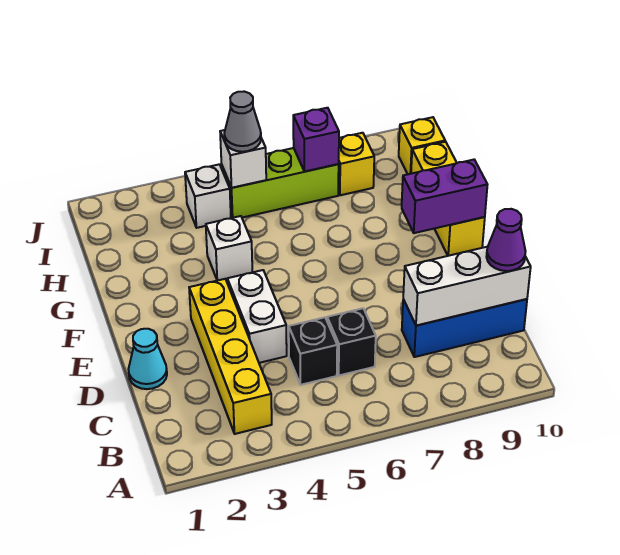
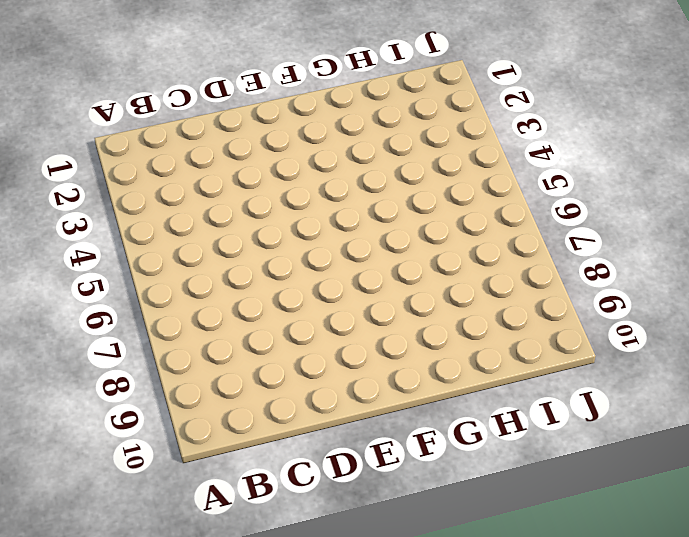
none -> yellow 1x4 brick [189,279,272,434]
none -> black 1x1 brick [289,317,337,385]
none -> black 1x1 brick [327,308,376,375]

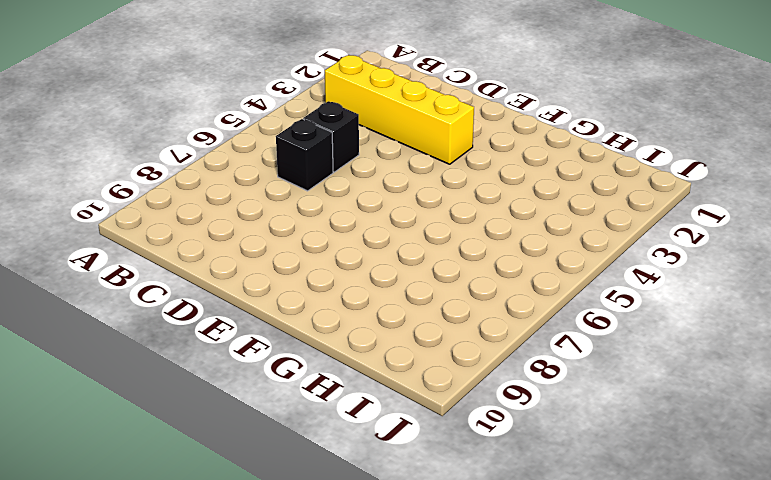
none -> blue 1x3 brick [402,299,527,357]
none -> cyan 1x1 cone [128,329,167,389]
none -> white 1x2 brick [227,270,287,363]

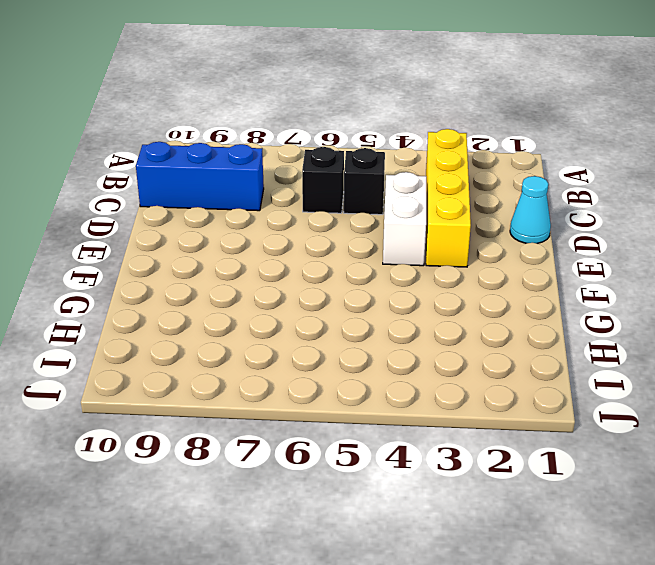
none -> yellow 1x3 brick [411,142,485,256]
none -> white 1x1 brick [206,216,252,281]
none -> white 1x1 brick [185,164,231,228]

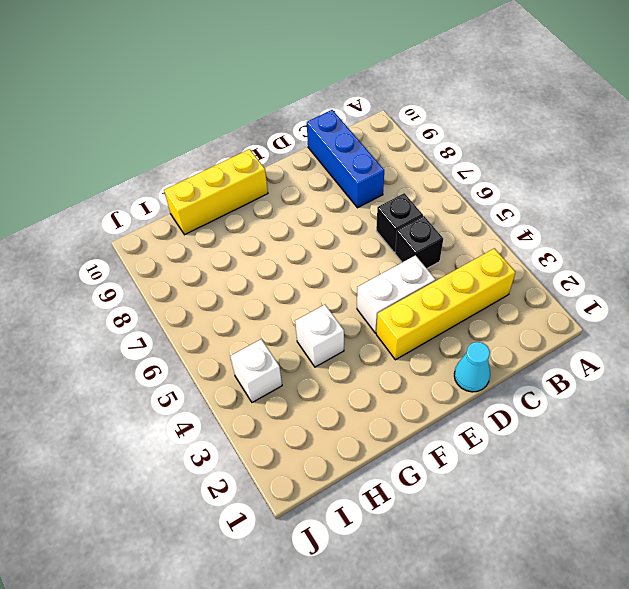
none -> lime 1x3 brick [222,148,339,218]
none -> yellow 1x1 brick [338,133,374,195]
none -> yellow 1x1 brick [399,117,445,174]

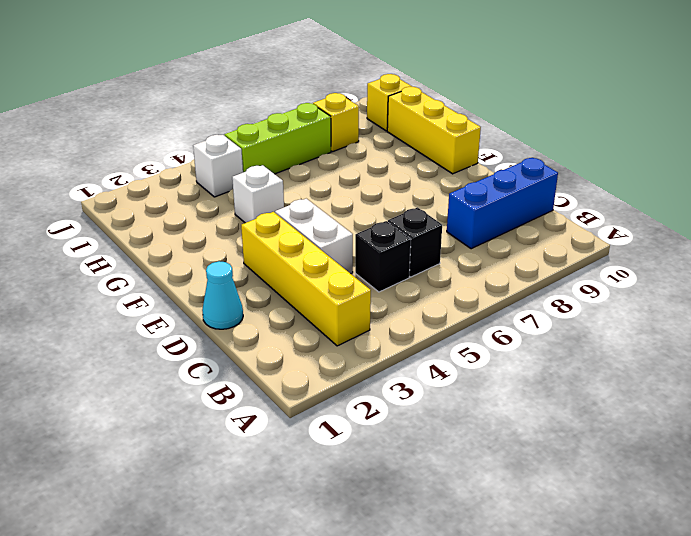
none -> white 1x3 brick [403,247,531,326]
none -> purple 1x2 brick [402,160,488,233]
none -> white 1x1 brick [220,130,266,188]

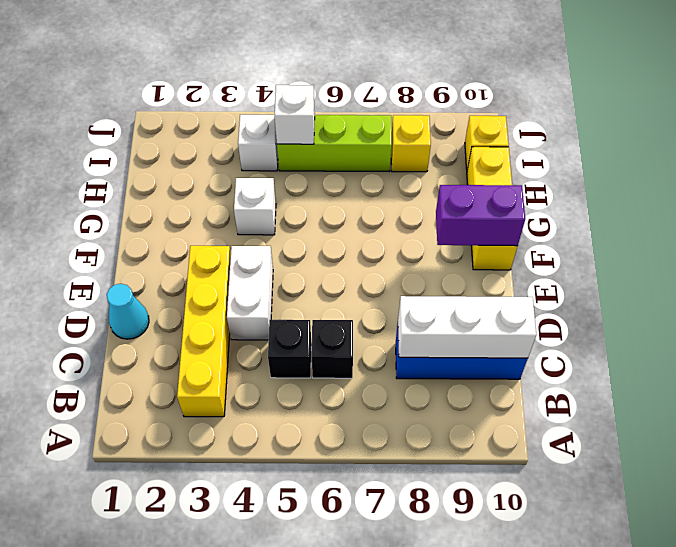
none -> purple 1x1 brick [293,108,339,171]
none -> purple 1x1 cone [486,209,526,271]
none -> grey 1x1 cone [224,92,261,152]

